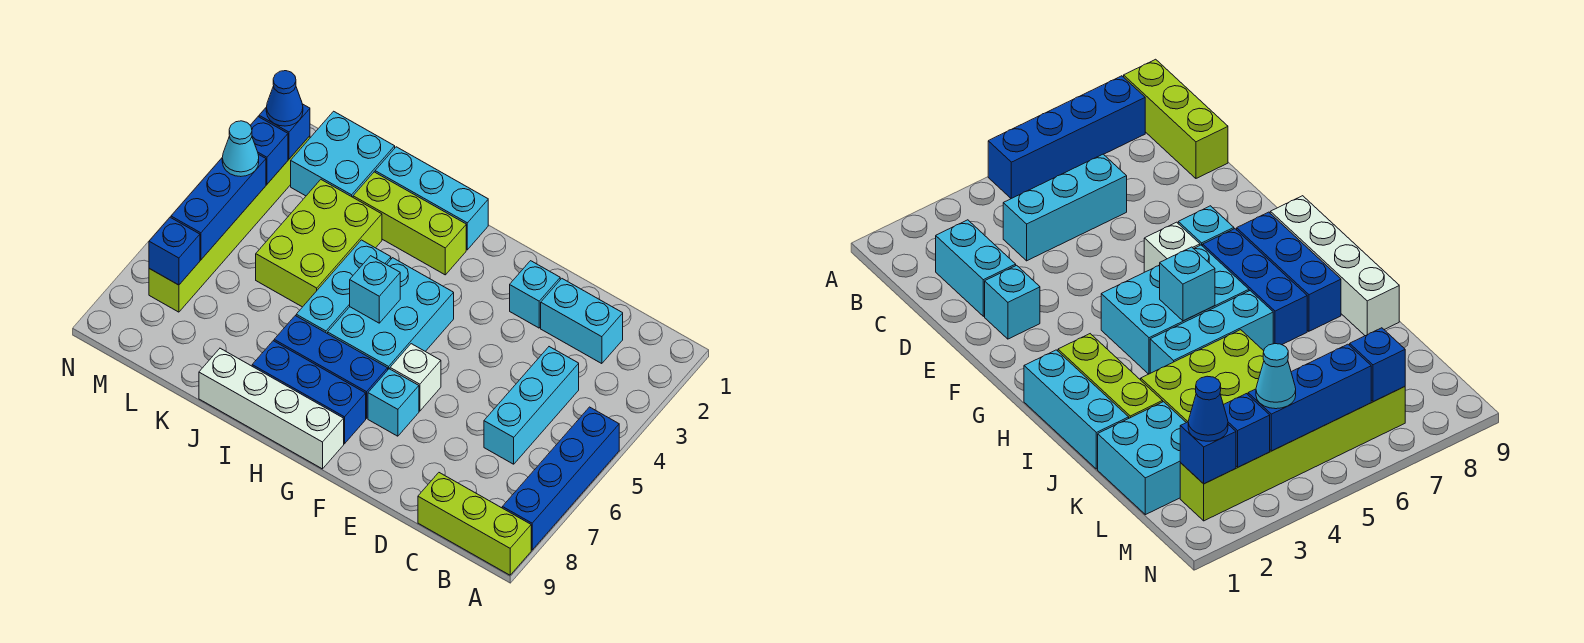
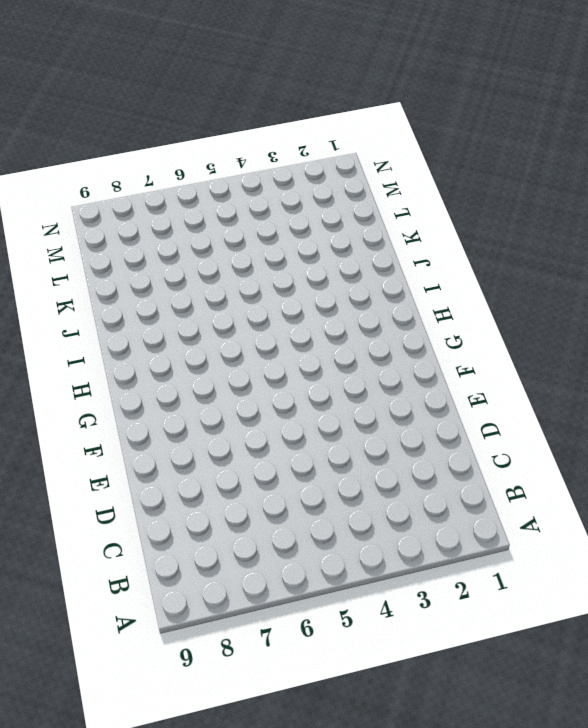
none -> blue 1x4 brick [502,407,619,550]
none -> lime 1x3 brick [418,473,531,575]
none -> cyan 1x2 brick [541,279,623,364]

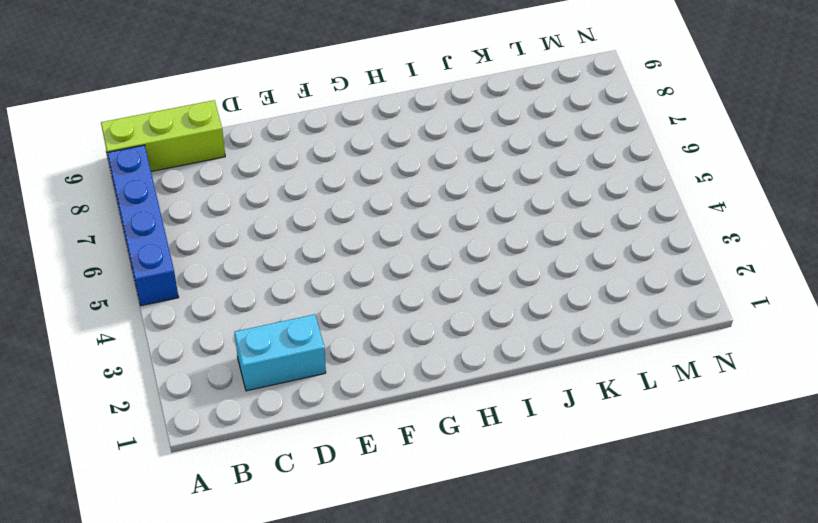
none -> cyan 1x3 brick [484,347,579,464]
none -> cyan 1x1 brick [510,261,560,328]
none -> white 1x1 brick [390,344,441,411]

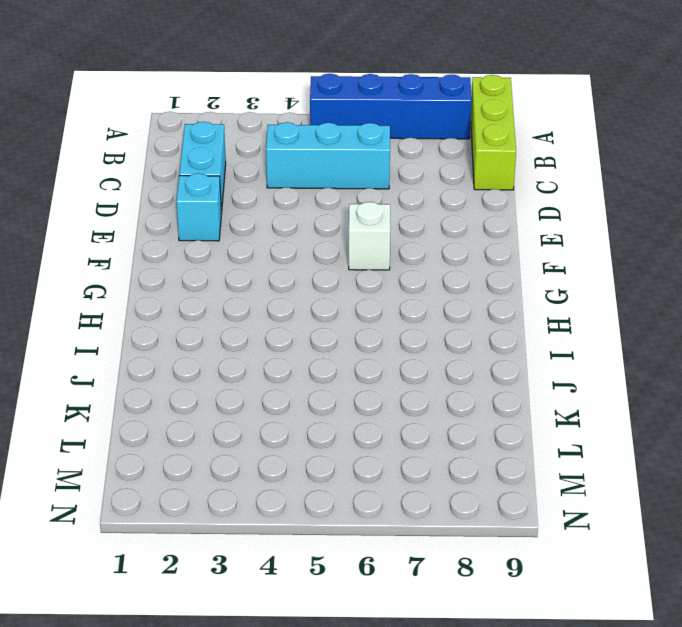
none -> cyan 1x1 brick [368,369,419,436]
none -> cyan 2x3 brick [328,258,454,369]
none -> blue 1x3 brick [274,316,388,418]

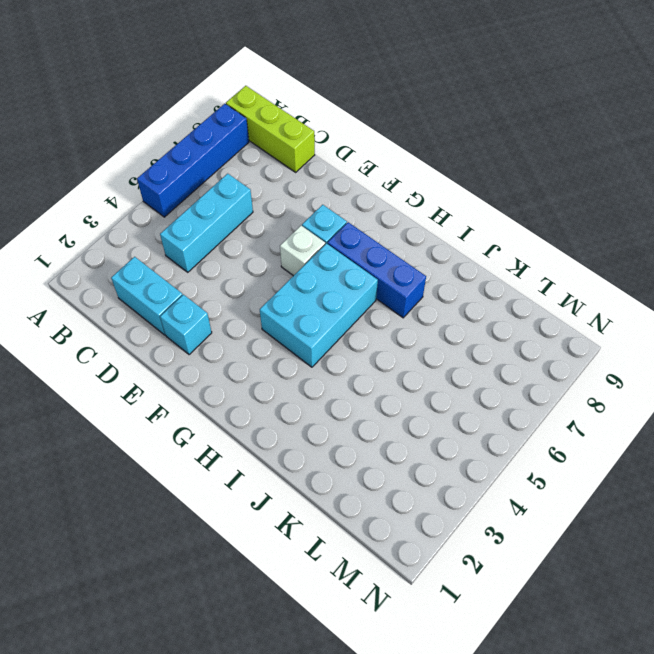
none -> blue 1x3 brick [252,341,366,444]
none -> white 1x4 brick [199,348,344,469]
none -> cyan 1x3 brick [375,147,488,250]

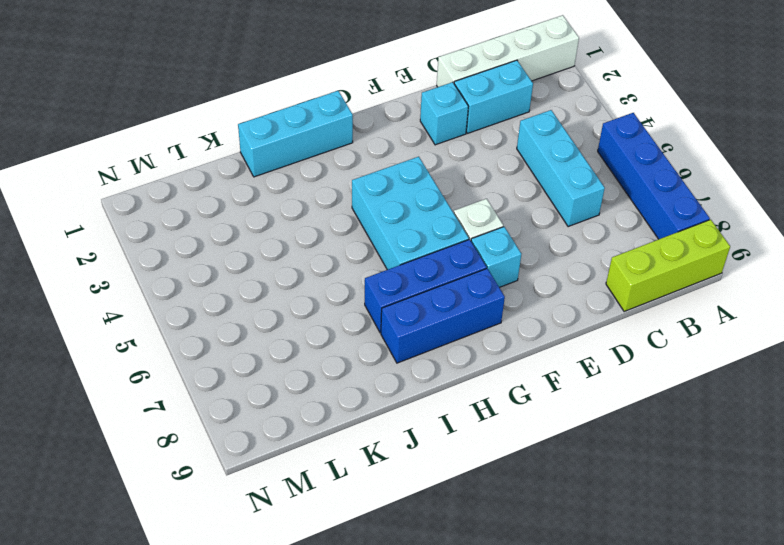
white 1x4 brick [437,15,579,87] -> white 1x4 brick moved to [199,348,344,469]
none -> lime 1x3 brick [353,172,466,275]
none -> cyan 1x3 brick [296,240,391,334]
none -> lime 2x3 brick [256,180,382,307]

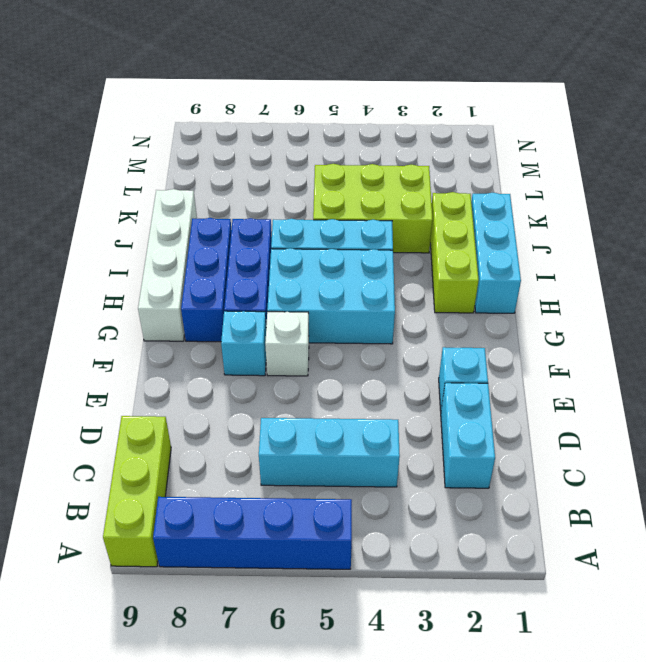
none -> cyan 2x2 brick [291,111,395,197]
none -> lime 1x6 brick [149,136,310,312]
none -> cyan 1x1 brick [350,256,400,323]

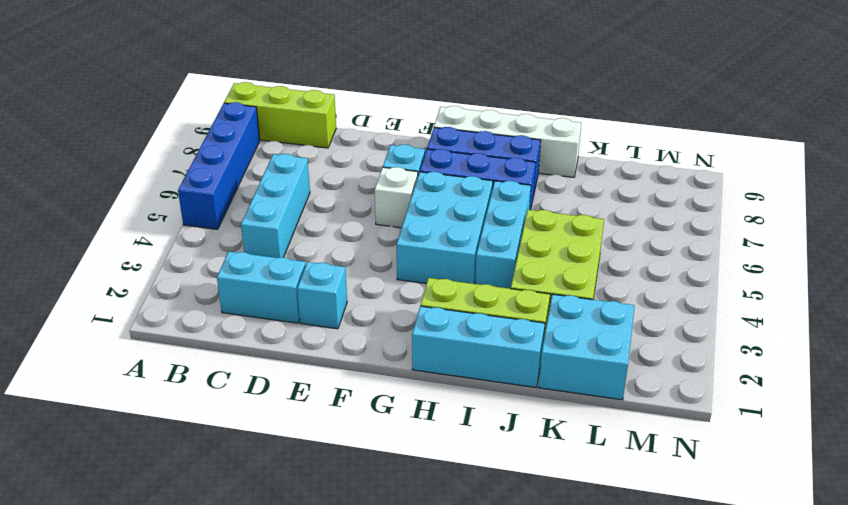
none -> lime 1x6 brick [149,136,310,312]
none -> cyan 1x1 brick [350,256,400,323]
none -> blue 1x1 brick [259,104,310,159]

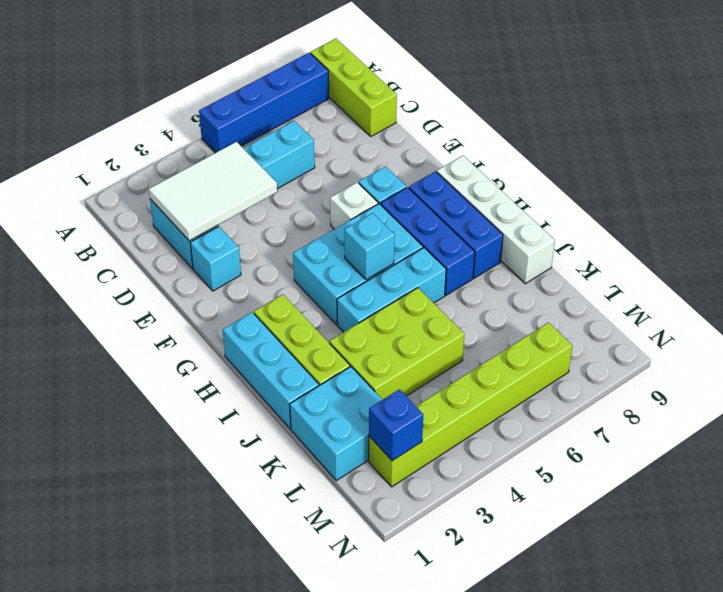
white 2x3 tile [149,142,277,241] -> none
none -> blue 1x1 brick [250,117,288,184]
none -> blue 1x3 brick [171,154,266,260]
none -> blue 1x1 brick [149,217,200,285]

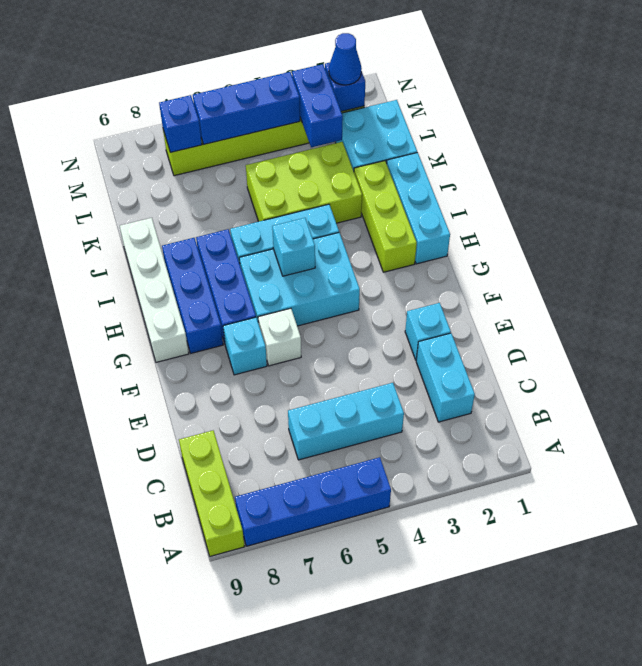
blue 1x2 brick [292,64,343,147] -> blue 1x1 brick [250,117,288,184]
none -> cyan 1x1 cone [222,121,259,177]

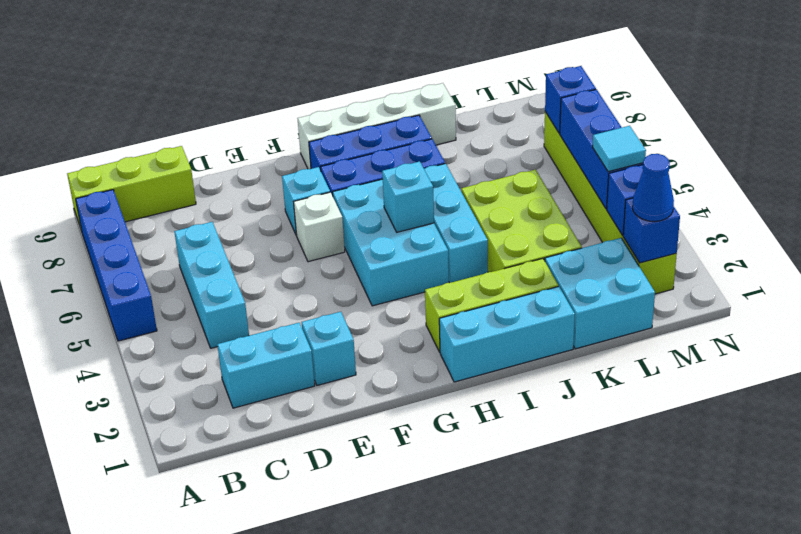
cyan 1x1 tile [593,126,646,172] -> cyan 1x1 cone [222,121,259,177]

